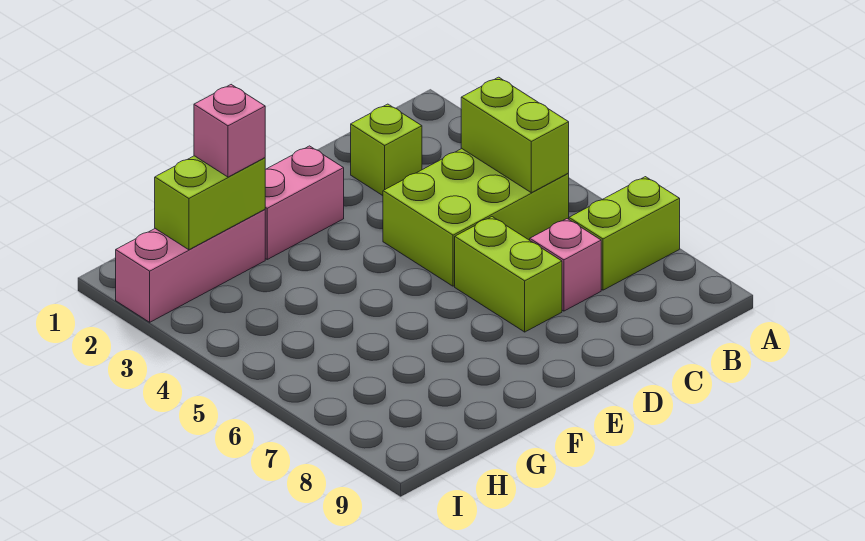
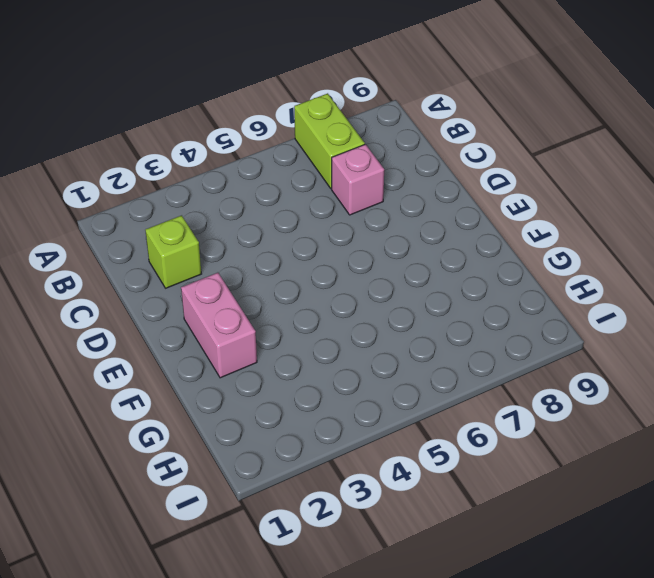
none -> lime 2x3 brick [383,149,569,286]
none -> lime 1x2 brick [455,217,562,332]

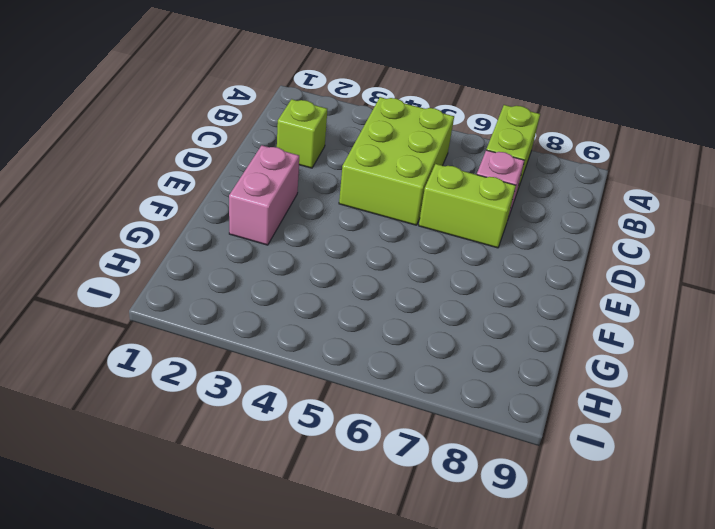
none -> pink 1x3 brick [116,209,265,322]
none -> lime 1x2 brick [461,77,569,193]

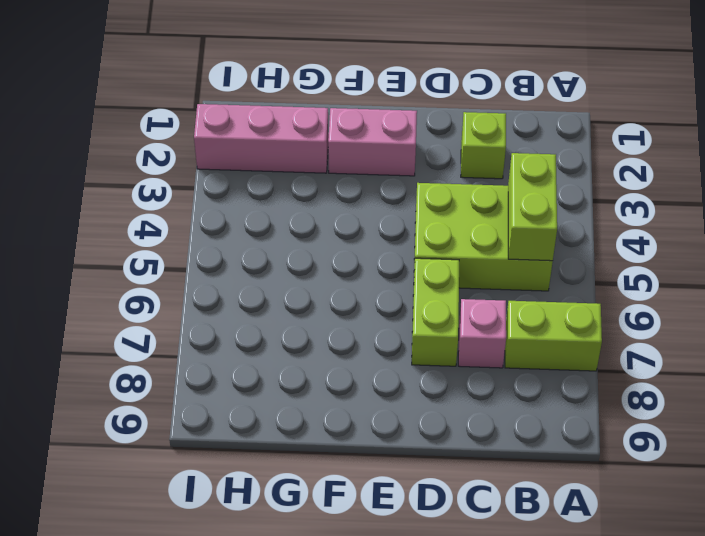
none -> lime 1x2 brick [155,156,265,250]
none -> pink 1x1 brick [194,85,265,177]

